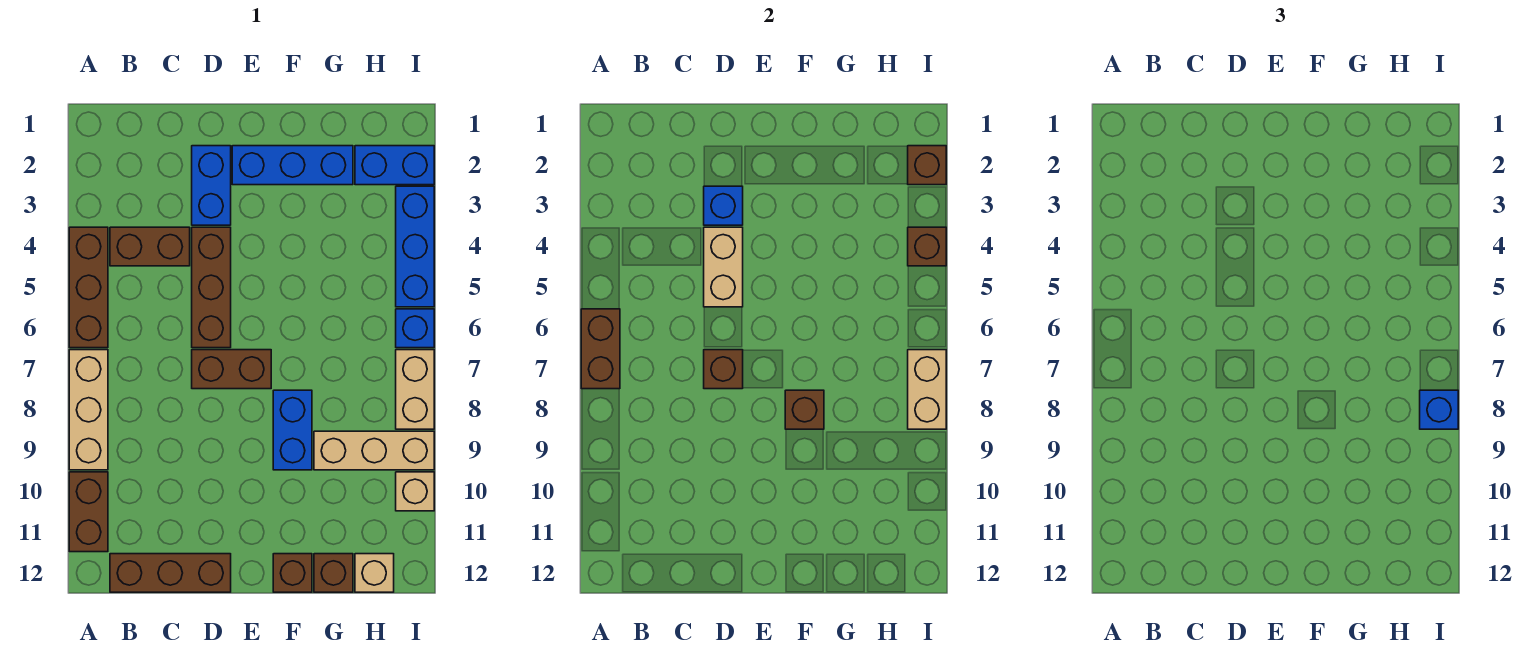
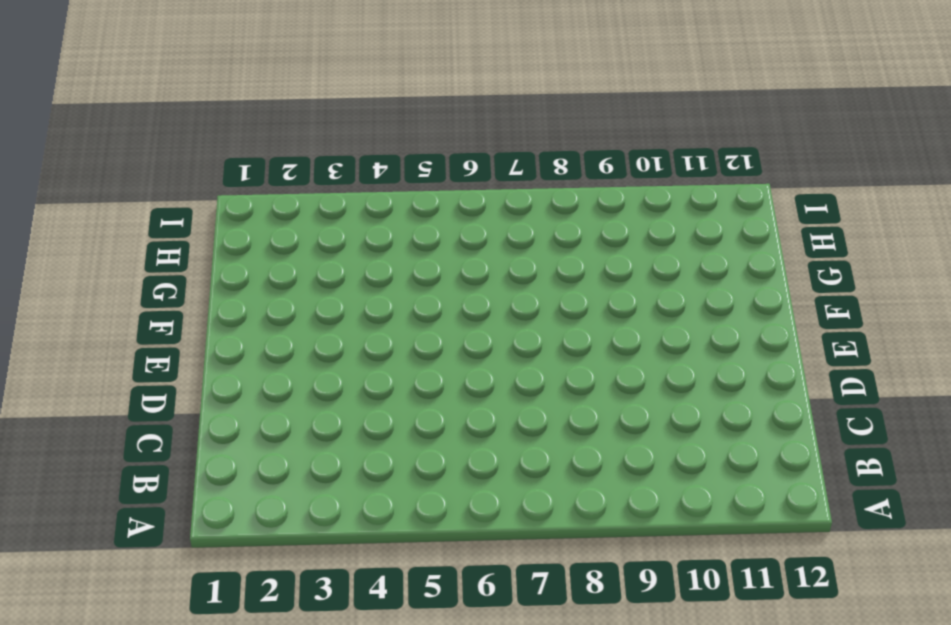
none -> brown 1x3 brick [69,227,108,348]
none -> tan 1x3 brick [69,350,108,470]
none -> brown 1x2 brick [69,472,108,552]

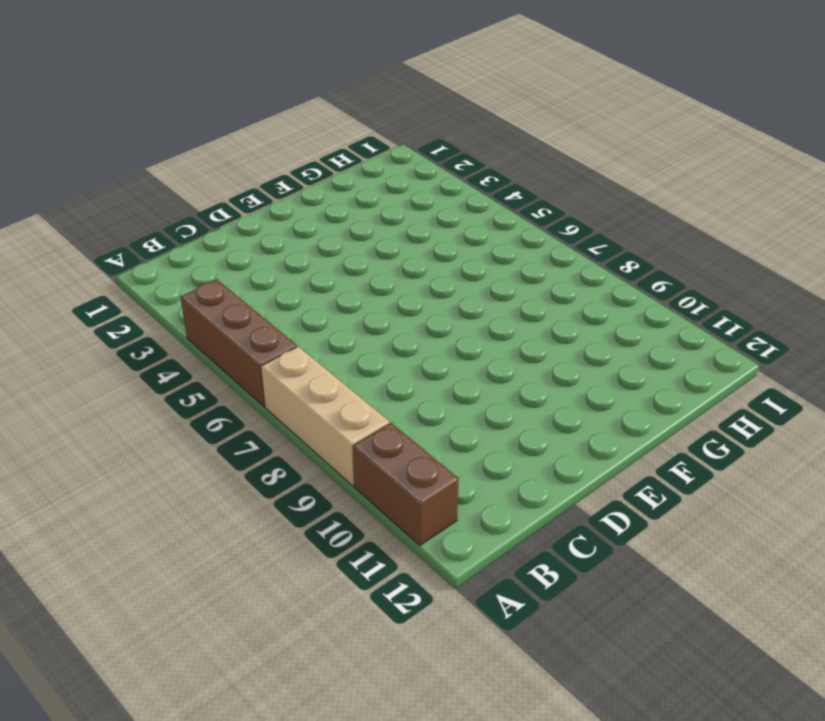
none -> brown 1x2 brick [110,227,190,266]
none -> brown 1x3 brick [110,554,231,592]
none -> blue 1x2 brick [192,146,231,225]

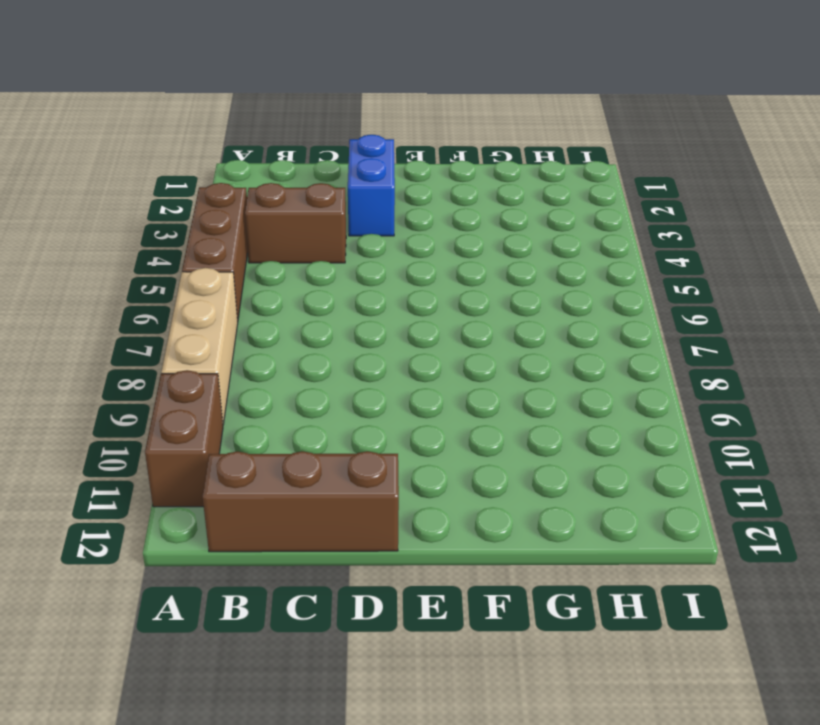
none -> brown 1x3 brick [192,227,231,348]
none -> brown 1x2 brick [192,350,271,389]
none -> blue 1x3 brick [232,146,353,185]

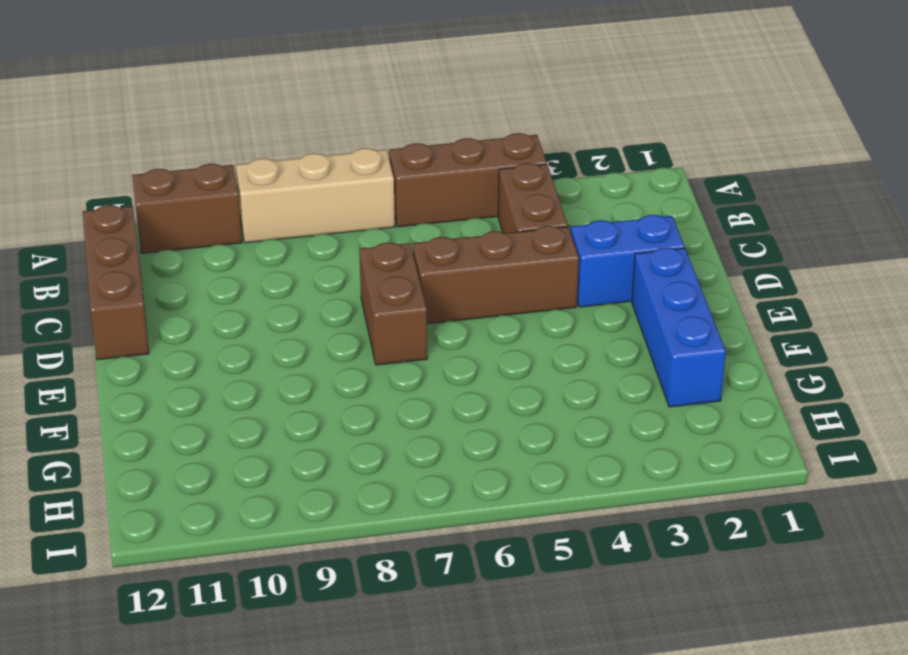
none -> blue 1x2 brick [273,390,312,470]
none -> brown 1x1 brick [273,554,312,592]
none -> tan 1x3 brick [314,431,434,470]

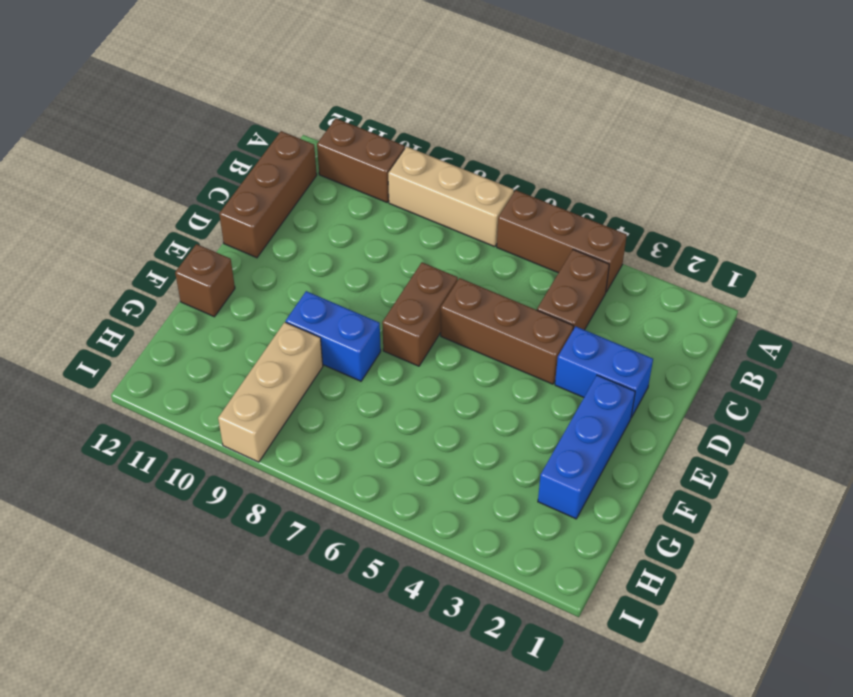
none -> brown 1x1 brick [314,554,353,592]
none -> blue 1x2 brick [355,146,434,185]
none -> tan 1x1 brick [355,554,394,592]

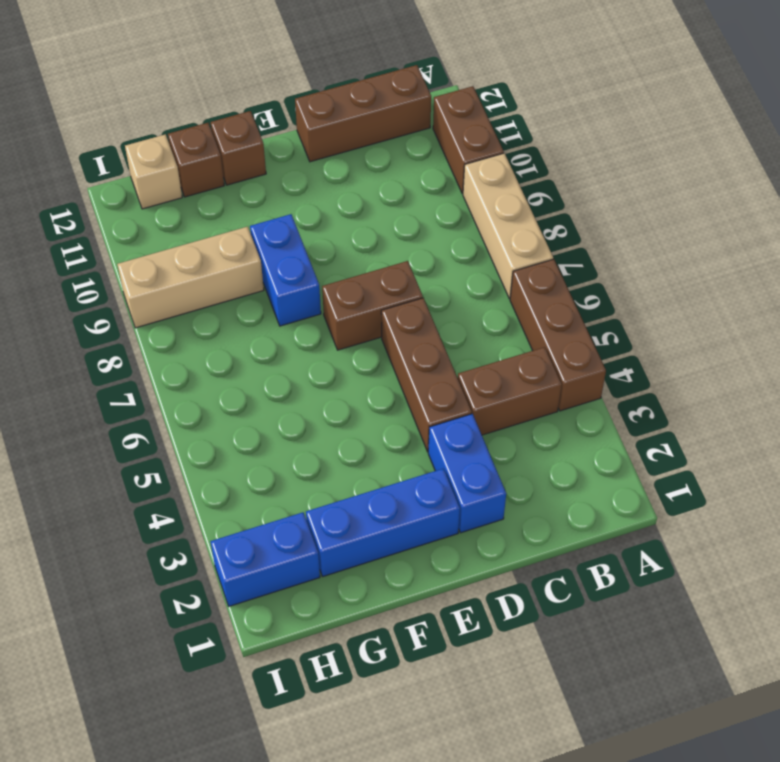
none -> blue 1x3 brick [396,186,434,307]
none -> blue 1x1 brick [396,309,434,348]
none -> tan 1x2 brick [396,350,434,429]

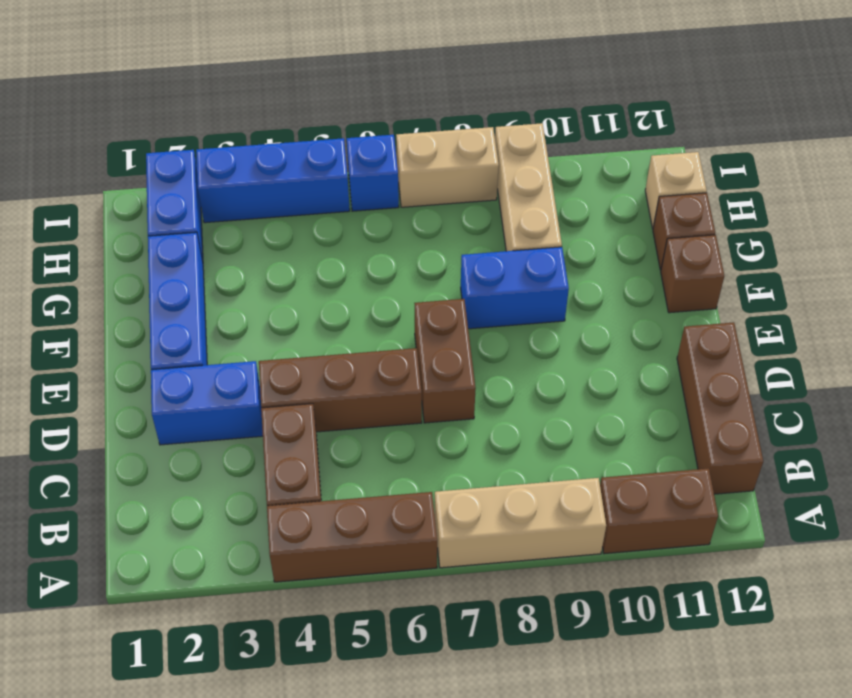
none -> tan 1x1 brick [396,472,434,511]
none -> brown 1x2 brick [581,309,620,389]
none -> blue 1x1 brick [704,186,743,225]

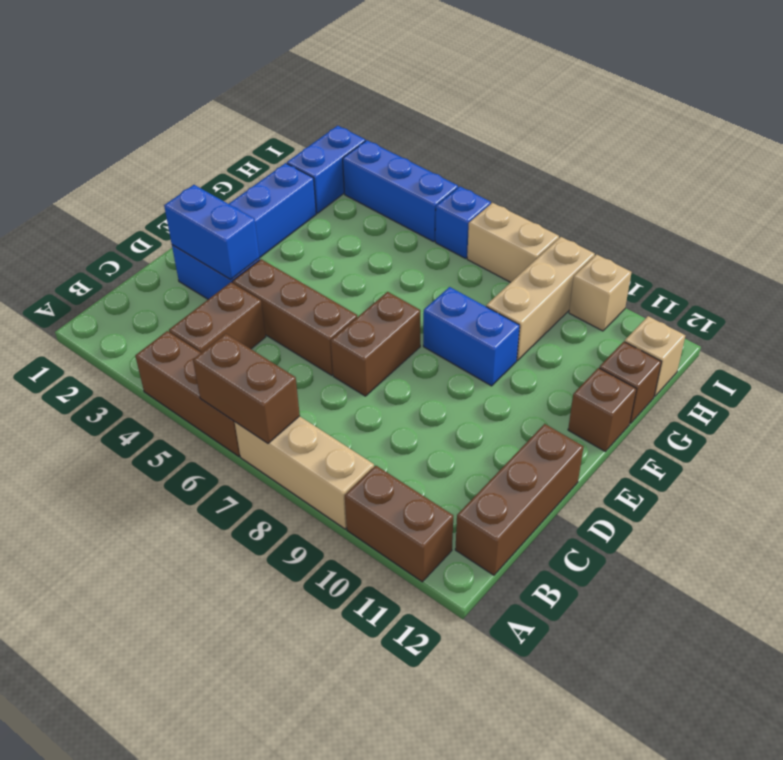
blue 1x2 brick [164,185,259,280] -> blue 1x1 brick [704,186,743,225]
none -> tan 1x2 brick [704,227,743,307]
none -> brown 1x1 brick [704,350,743,389]
none -> brown 1x1 brick [785,390,824,429]

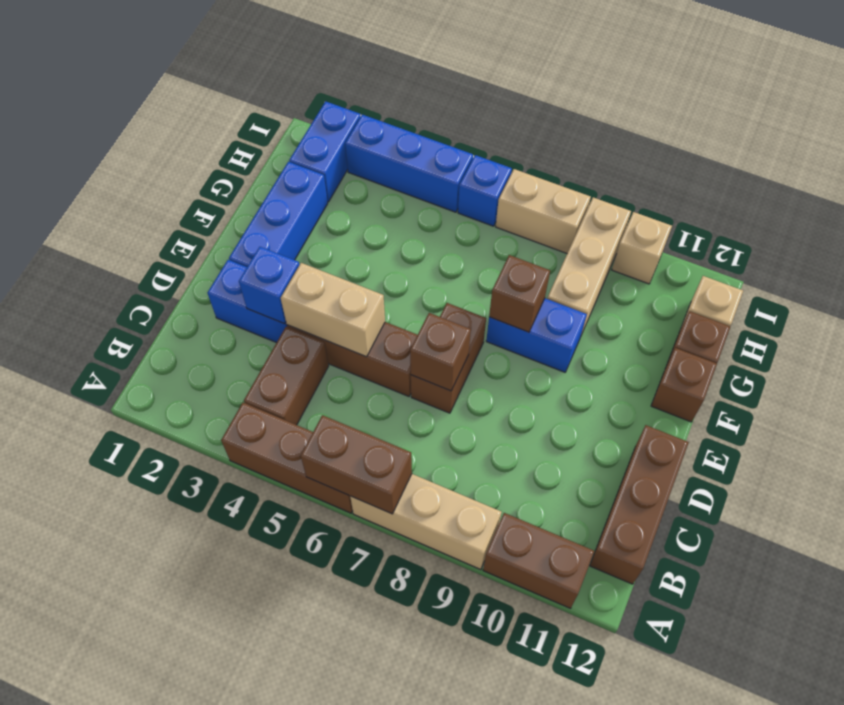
none -> brown 1x1 brick [908,146,946,185]
none -> brown 1x1 brick [908,227,946,266]
none -> tan 1x2 brick [908,350,946,429]

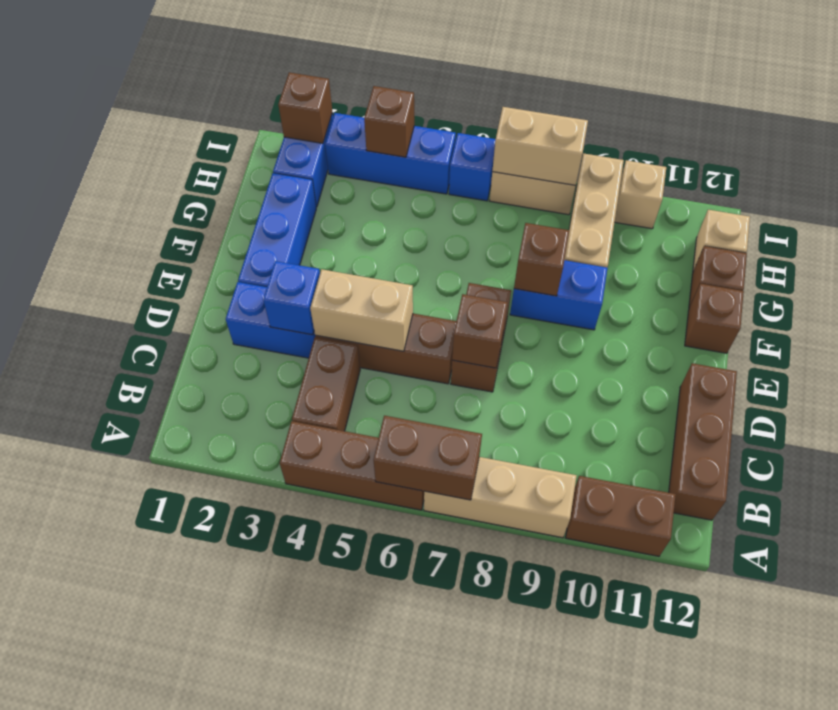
none -> blue 1x1 brick [1420,390,1458,429]

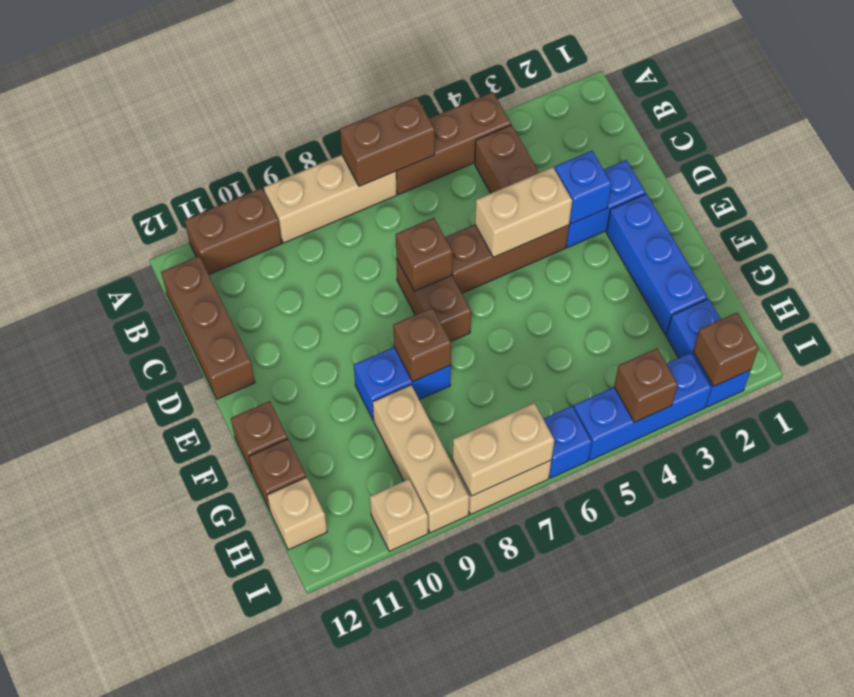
none -> blue 1x1 brick [1420,390,1458,429]

